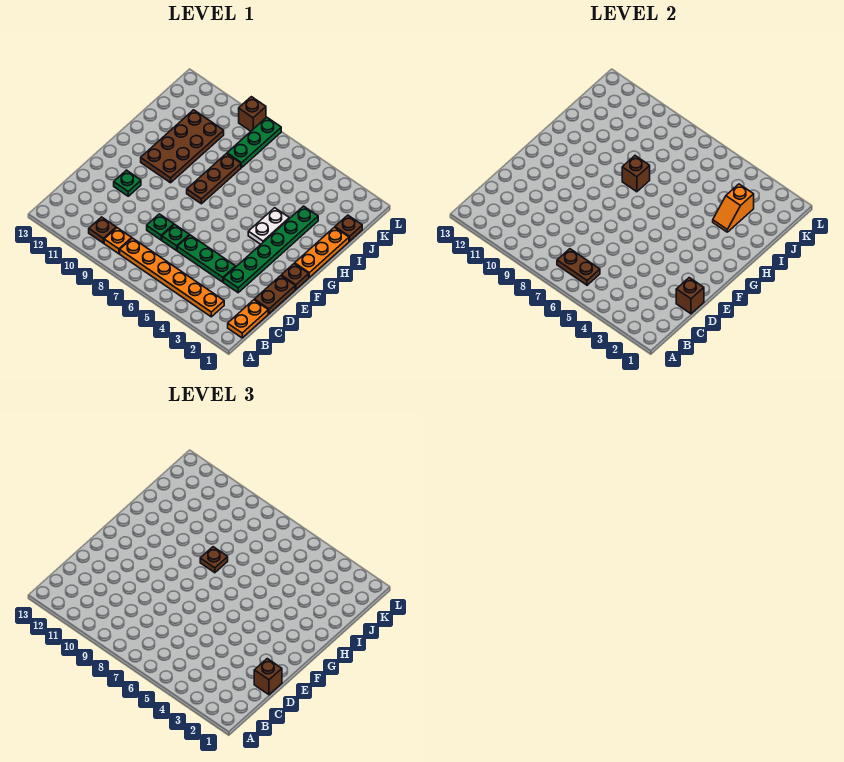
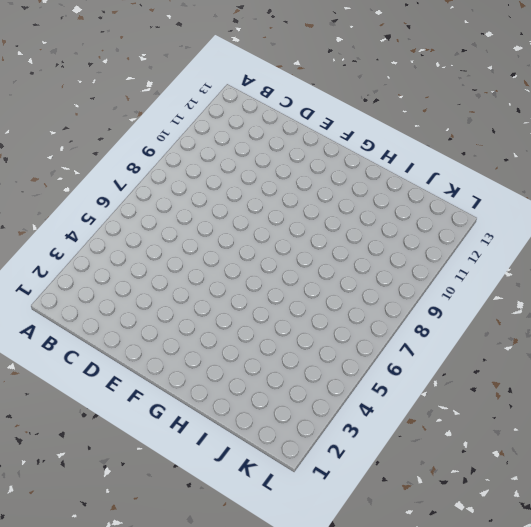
none -> orange 1x2 plate [228,300,268,338]
none -> orange 1x6 plate [120,238,224,317]
none -> orange 1x1 plate [104,228,132,254]

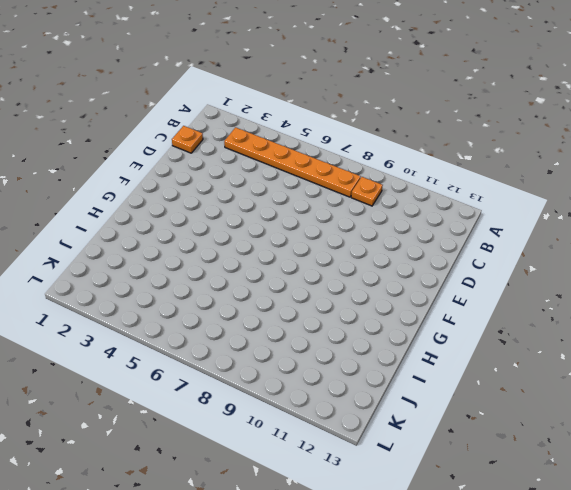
orange 1x1 plate [172,126,203,153] -> orange 1x2 plate [228,300,268,338]
none -> brown 1x1 plate [89,217,116,243]
none -> brown 1x2 plate [254,276,295,314]
none -> green 1x6 plate [224,206,318,293]

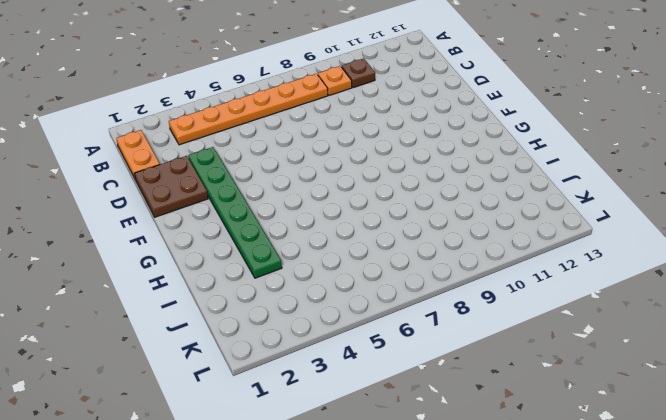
brown 2x2 plate [134,156,208,217] -> brown 1x2 plate [254,276,295,314]
none -> green 1x3 plate [177,235,236,282]
none -> green 1x1 plate [162,225,189,251]
none -> green 1x1 plate [147,214,174,240]

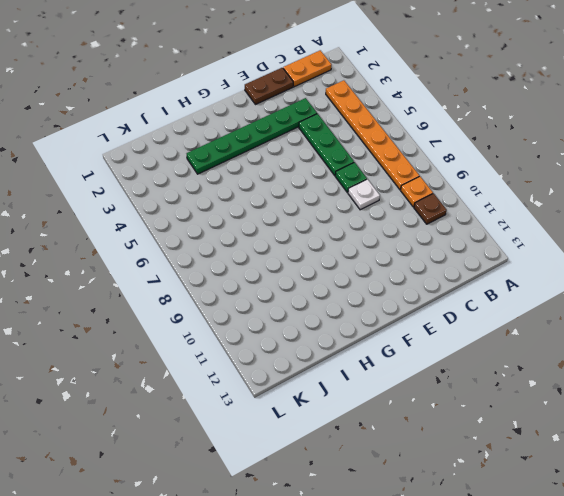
white 1x1 plate [348,179,380,210] -> green 1x1 plate [147,214,174,240]
none -> green 1x1 plate [114,170,141,196]
none -> brown 1x1 plate [281,264,309,290]
none -> orange 1x3 plate [295,227,349,277]

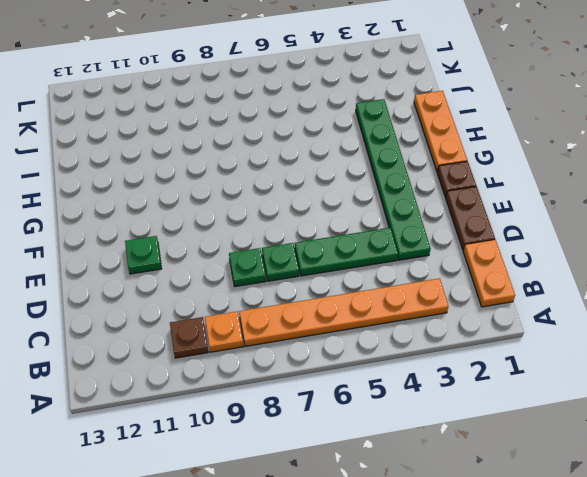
none -> white 1x2 plate [248,208,289,244]
none -> brown 1x3 plate [187,154,241,204]
none -> brown 2x4 plate [141,110,224,183]

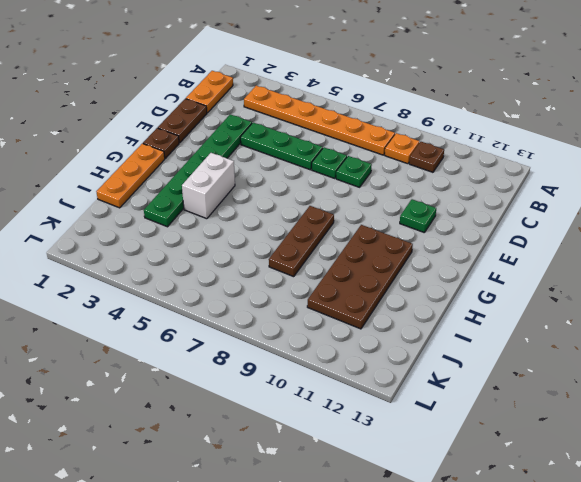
white 1x2 brick [182,153,235,219] -> white 1x2 plate [248,208,289,244]
none -> brown 1x1 plate [335,215,362,241]
none -> green 1x3 plate [227,117,281,167]
none -> brown 1x1 brick [239,97,266,131]

